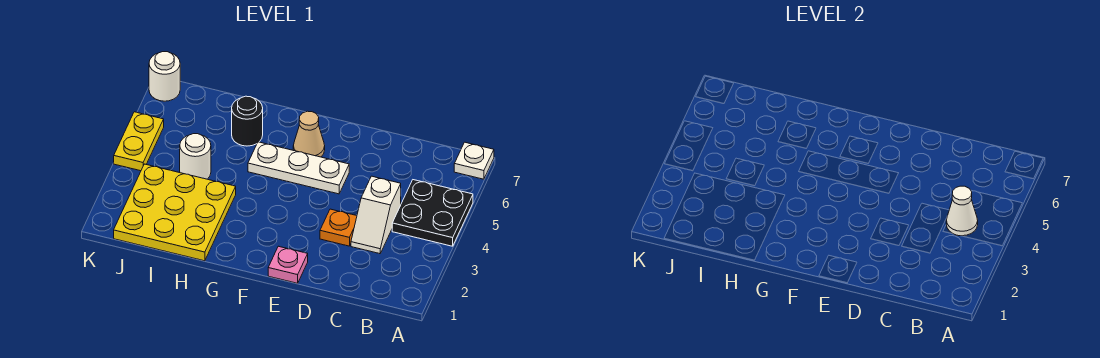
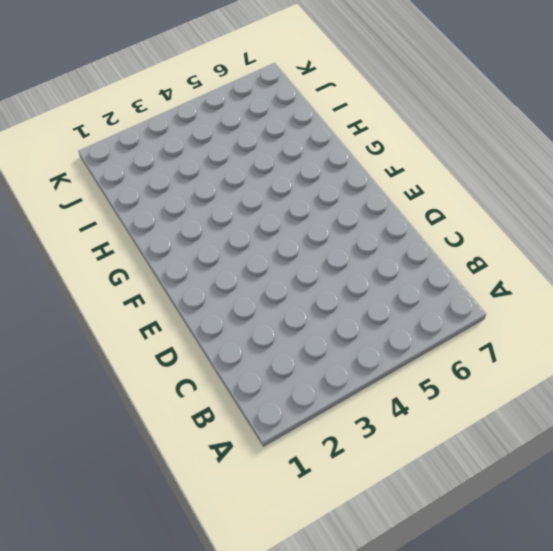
none -> black 2x2 plate [392,180,473,246]
none -> white 1x1 plate [454,142,494,179]
none -> white 1x2 slope [351,176,401,254]

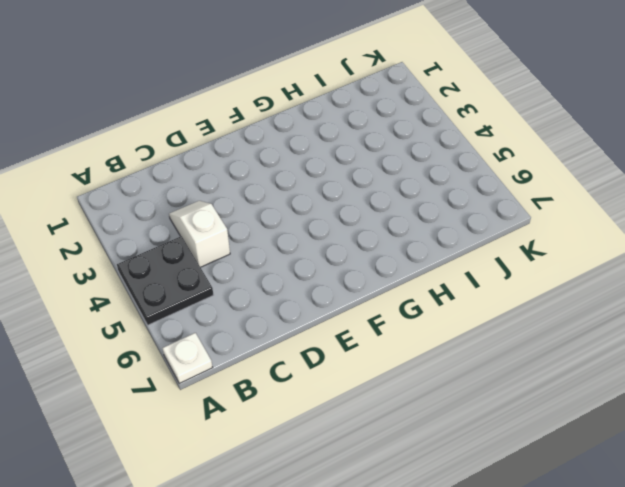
none -> orange 1x1 plate [320,209,357,246]
none -> pink 1x1 plate [268,246,308,283]
none -> white 1x3 plate [248,142,349,194]

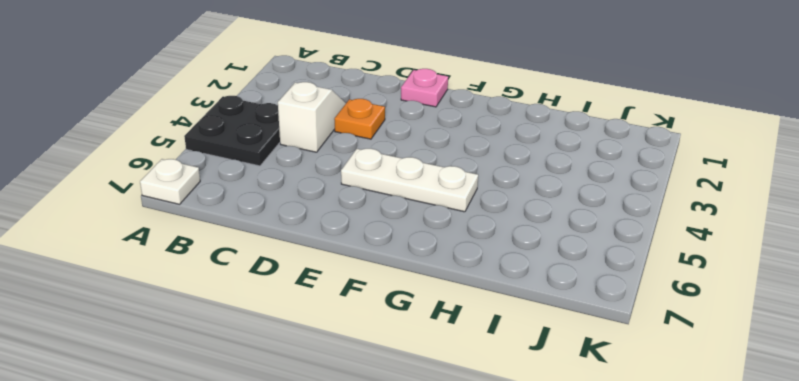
none -> tan 1x1 cone [293,111,325,157]
none -> yellow 3x3 plate [114,164,236,261]
none -> black 1x1 round brick [232,96,263,146]

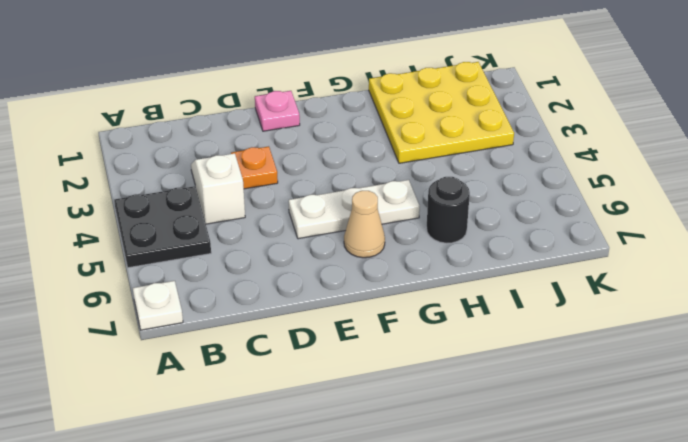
none -> white 1x1 round brick [180,134,211,179]
none -> yellow 1x2 plate [114,112,164,171]
none -> white 1x1 round brick [149,52,180,101]

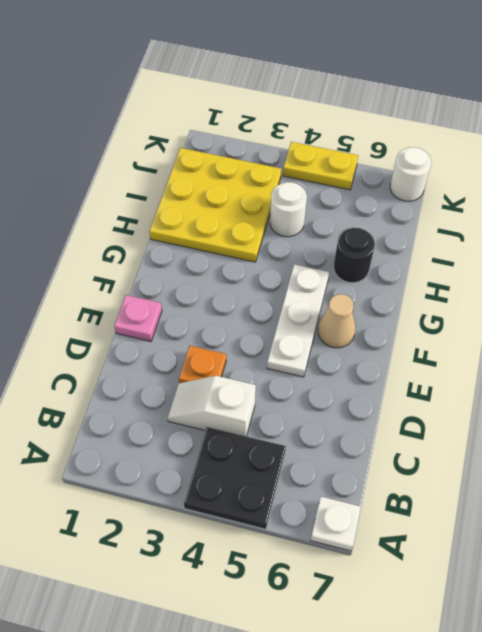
none -> white 1x1 cone [946,186,978,236]

